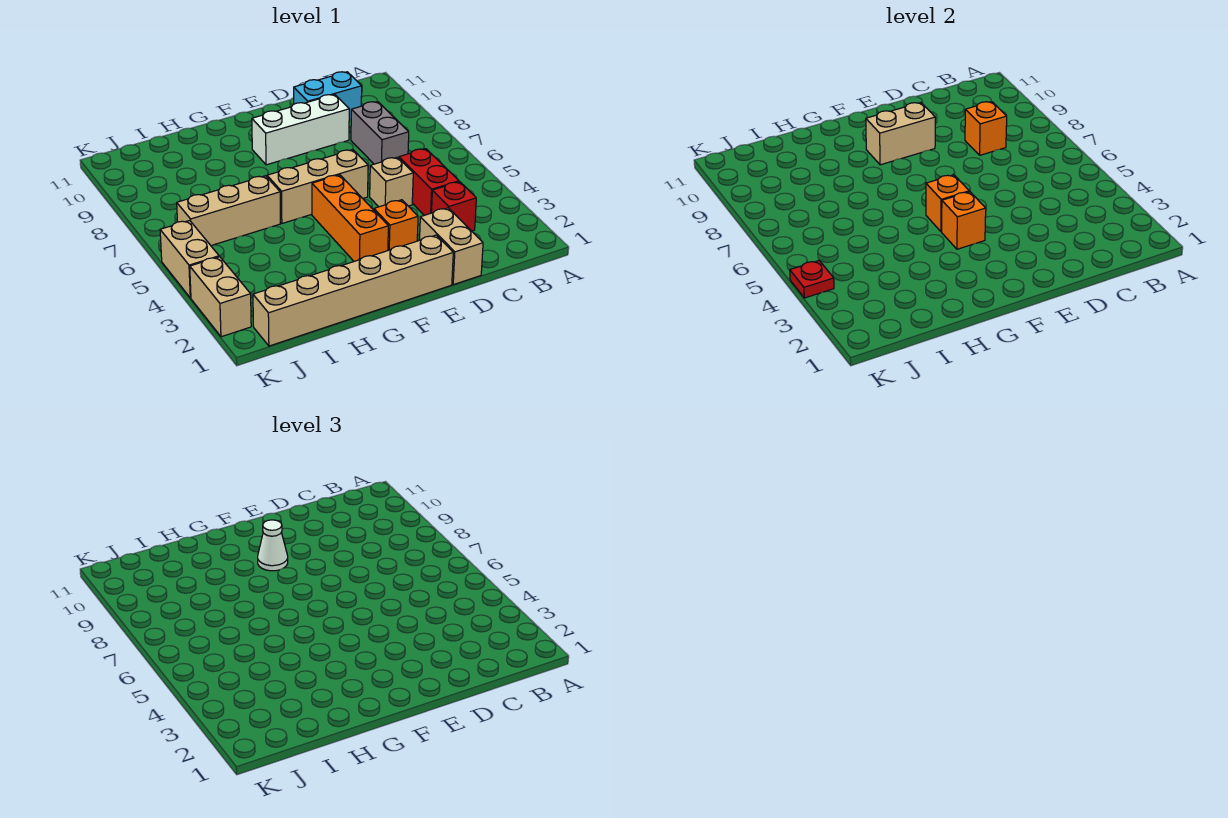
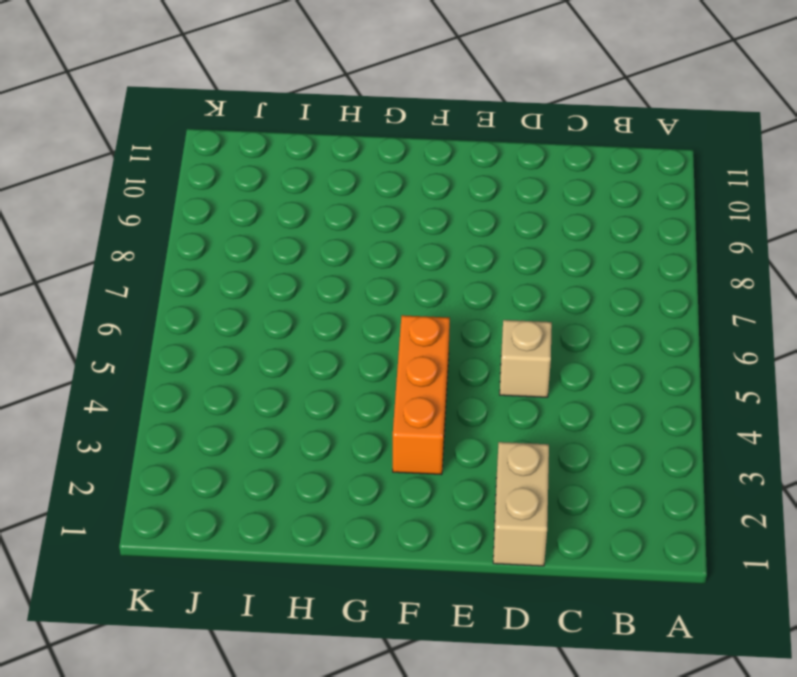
none -> red 1x1 brick [432,182,476,231]
none -> red 1x2 brick [399,149,459,215]
none -> grey 1x2 brick [351,102,409,164]

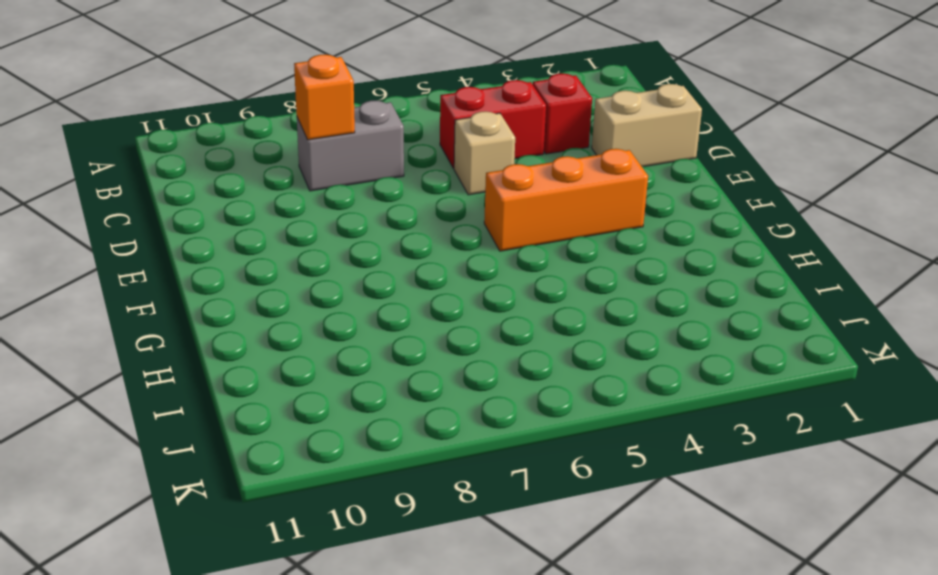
none -> cyan 1x2 brick [294,72,362,120]
none -> white 1x3 brick [252,94,349,165]
none -> tan 1x6 brick [253,235,453,346]

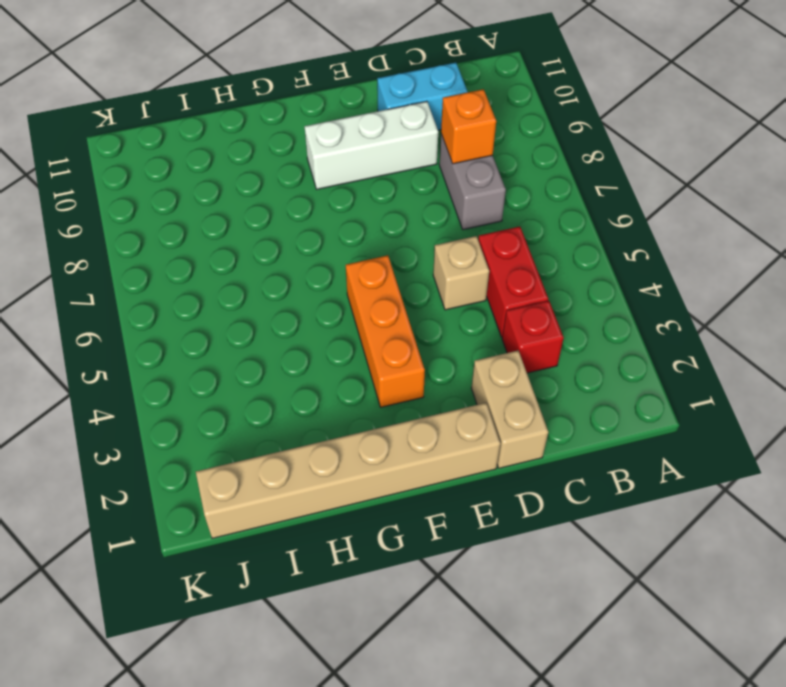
none -> orange 1x1 brick [374,200,418,250]
none -> tan 1x3 brick [267,150,368,223]
none -> tan 1x3 brick [177,176,280,245]

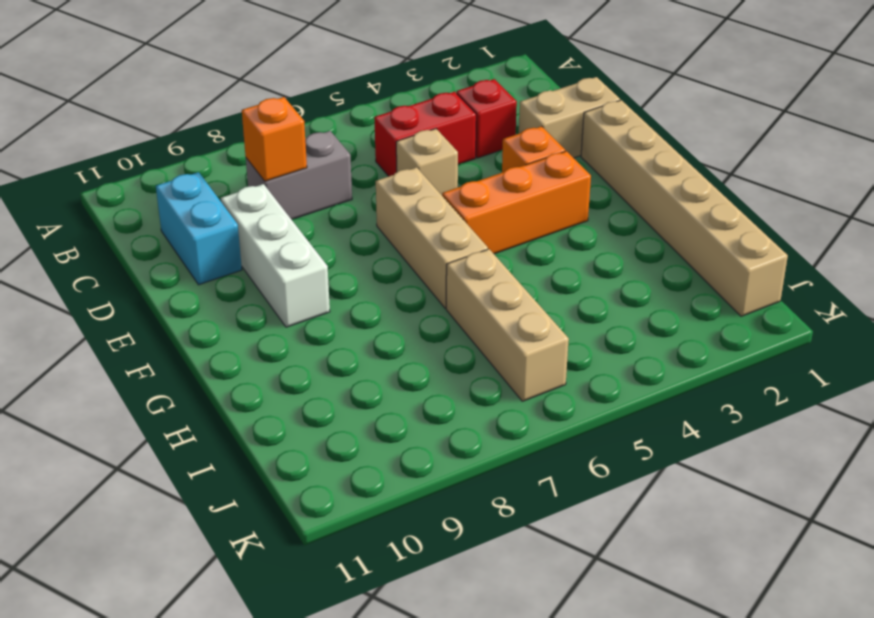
none -> tan 1x2 brick [190,257,251,337]
none -> tan 1x2 brick [160,220,219,298]
none -> tan 1x2 brick [866,103,935,165]

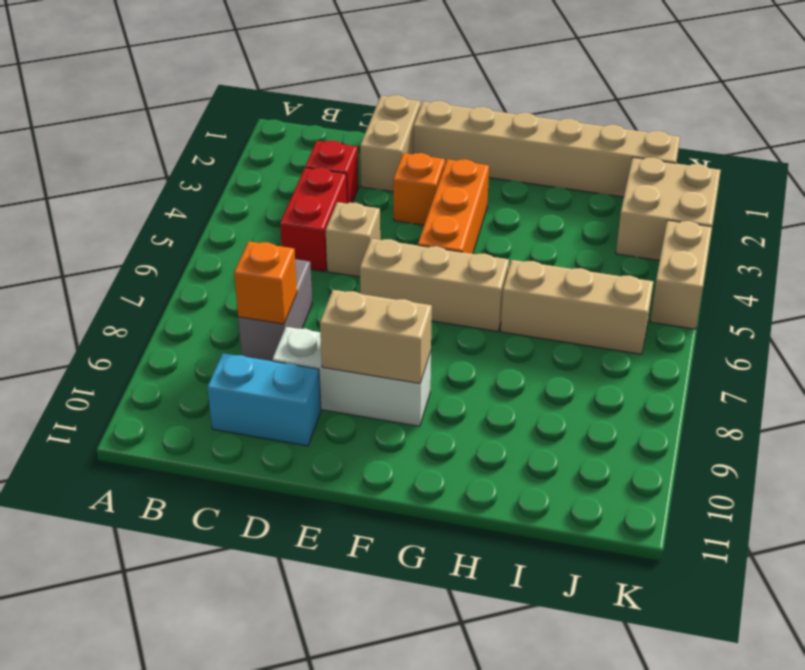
tan 2x2 brick [616,158,721,261] -> tan 1x2 brick [190,257,251,337]
none -> orange 1x1 brick [942,192,986,249]
none -> orange 1x1 brick [926,175,969,232]
none -> red 1x1 plate [790,261,834,298]

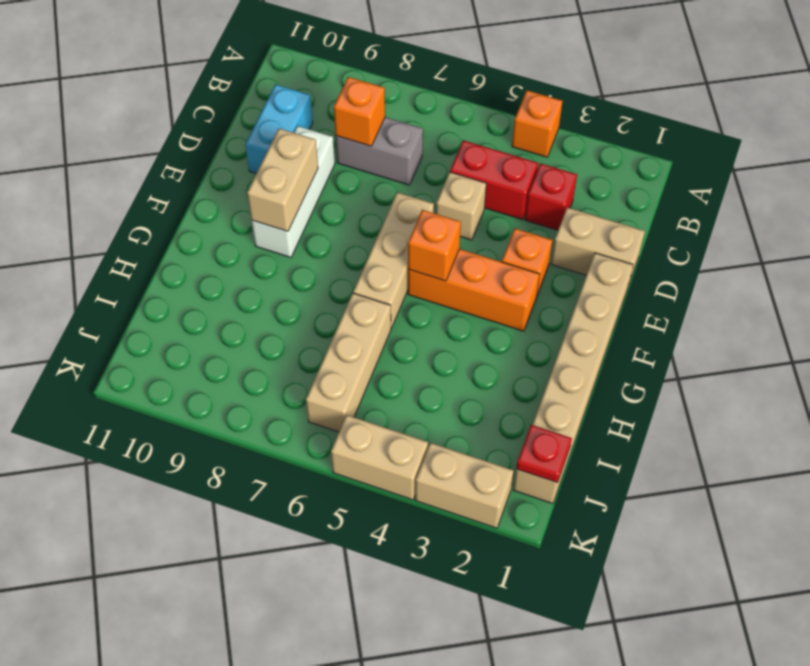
orange 1x1 brick [512,90,562,157] -> orange 1x1 brick moved to [942,192,986,249]
red 1x1 plate [516,425,572,483] -> red 1x1 plate moved to [790,261,834,298]
none -> white 1x1 cone [258,520,288,571]

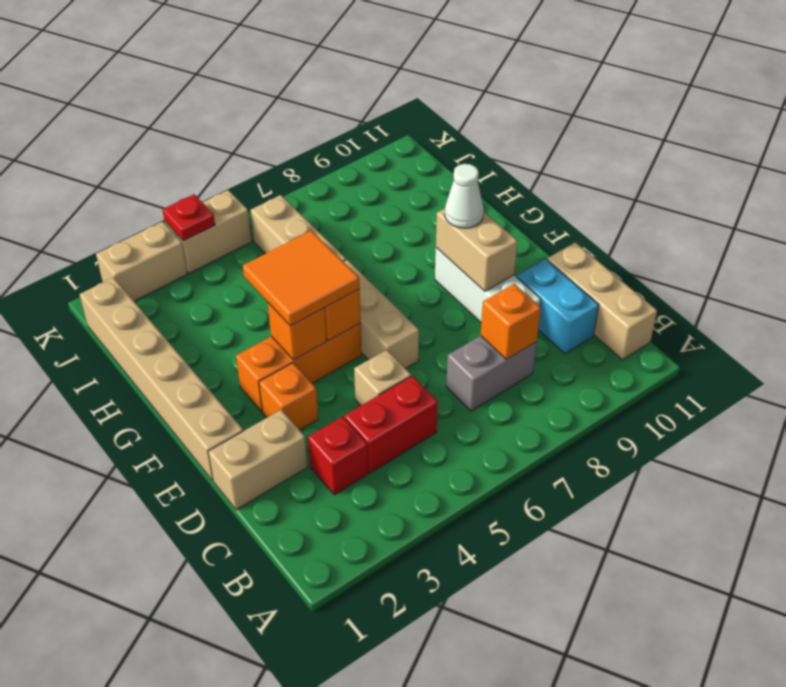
tan 1x3 brick [547,242,657,360] -> none
orange 2x2 tile [243,230,360,326] -> none

